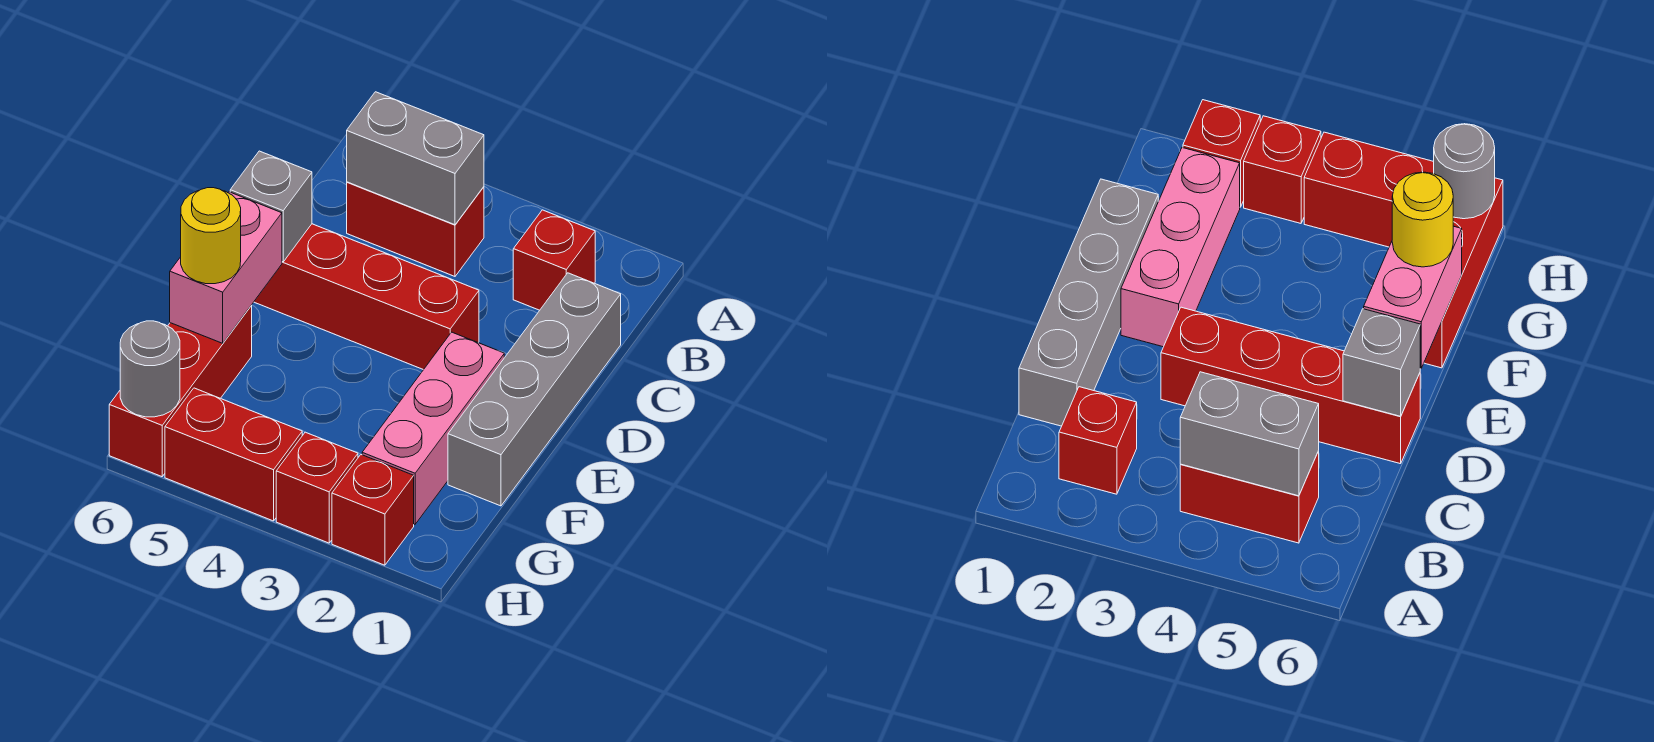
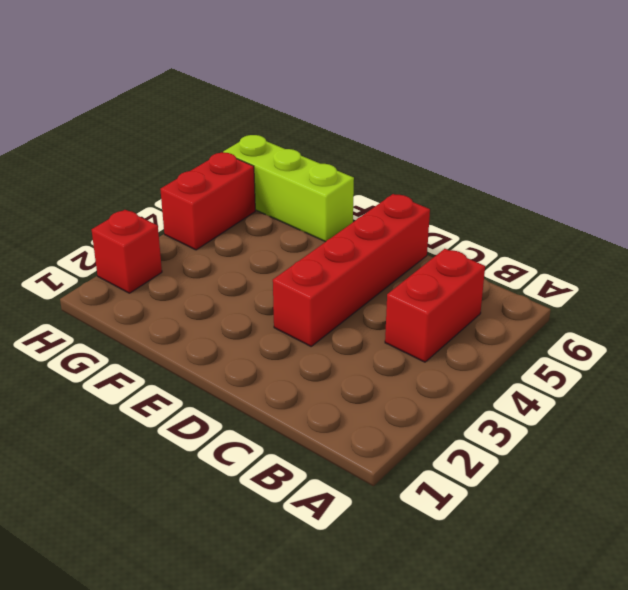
lime 1x3 brick [223,135,354,242] -> red 1x3 brick [109,306,252,477]
none -> red 1x1 brick [513,210,595,310]
none -> grey 1x4 brick [448,273,621,506]
none -> pink 1x3 brick [362,332,504,524]

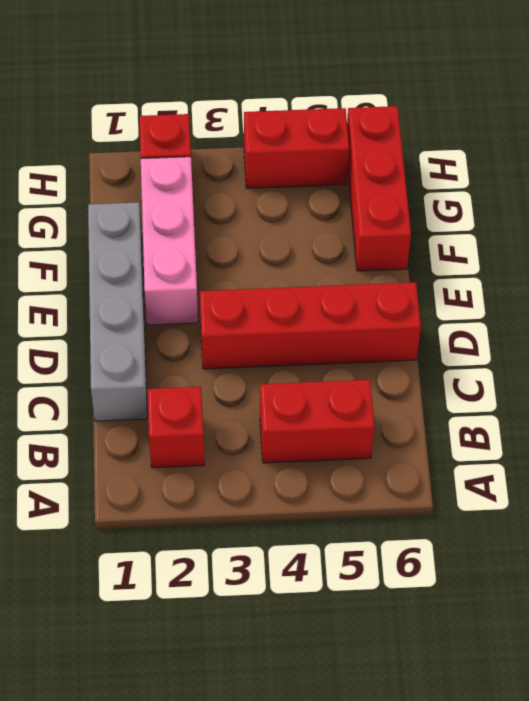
none -> red 1x1 brick [276,432,358,543]
none -> grey 1x2 brick [347,92,484,225]
none -> grey 1x1 brick [230,151,312,262]

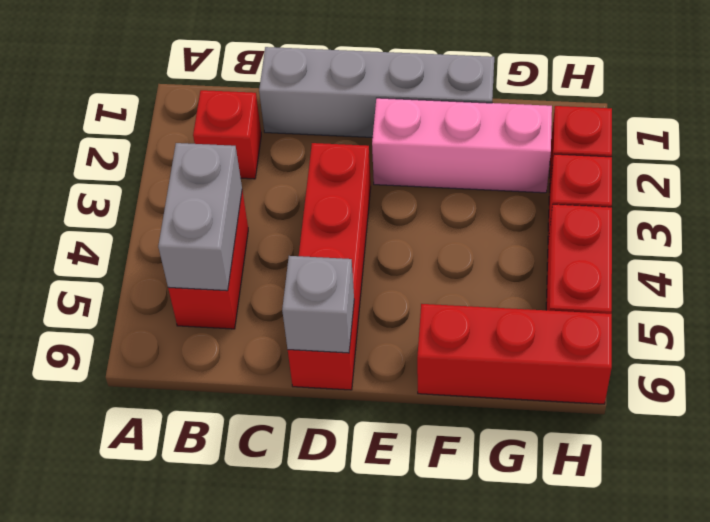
none -> pink 1x2 brick [170,192,282,343]
none -> grey 1x1 round brick [120,321,180,417]
none -> yellow 1x1 round brick [181,188,241,284]

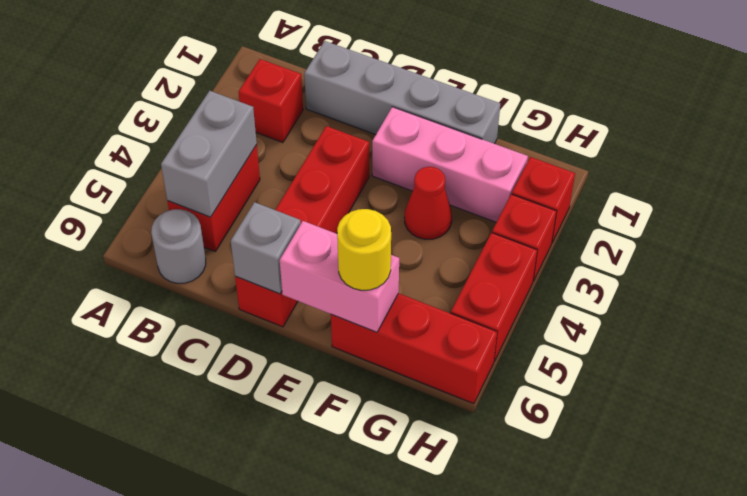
grey 1x1 round brick [151,209,206,283] -> grey 1x1 round brick moved to [120,321,180,417]
red 1x1 cone [404,167,452,239] -> none

